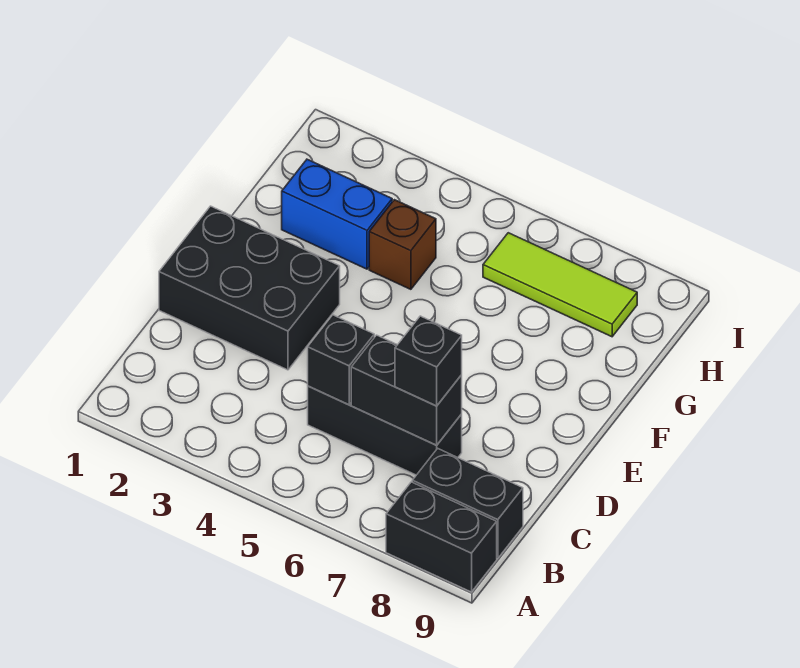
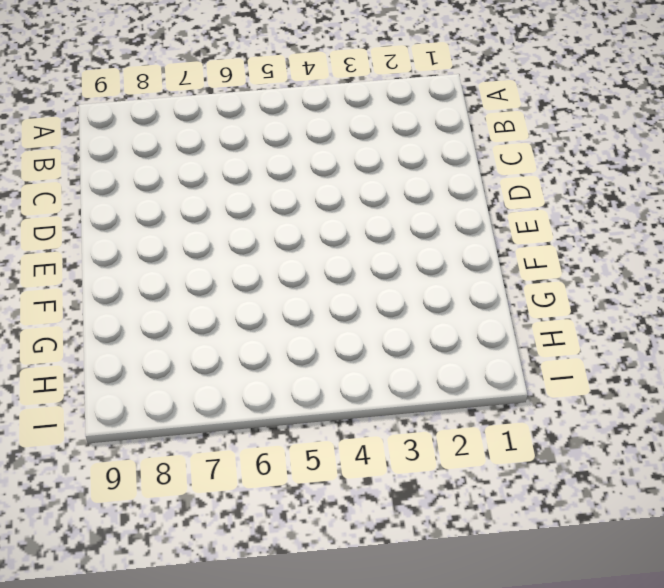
none -> black 1x2 brick [386,482,497,592]
none -> black 1x2 brick [412,448,523,558]

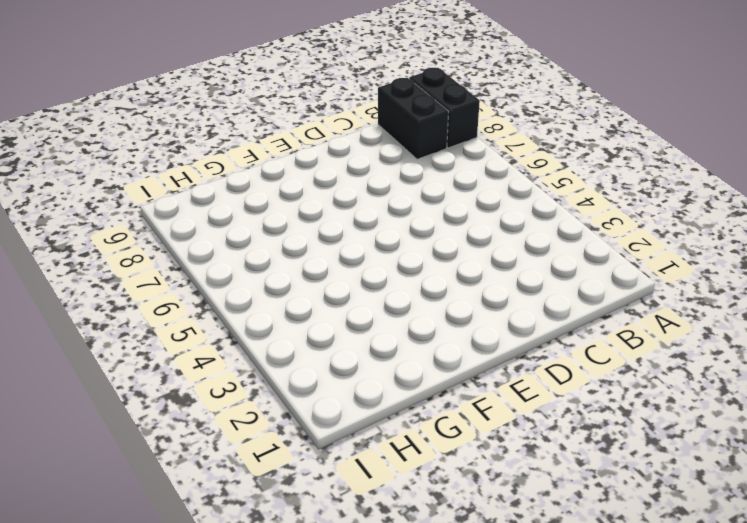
none -> black 1x3 brick [308,386,462,475]
none -> black 2x3 brick [159,206,340,370]

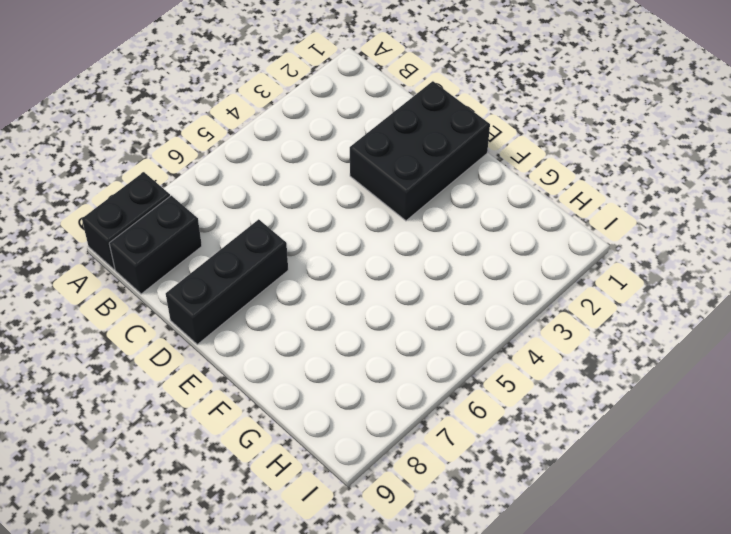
black 1x3 brick [166,219,288,344] -> black 1x3 brick moved to [308,386,462,475]
none -> blue 1x2 brick [282,159,392,269]
none -> brown 1x1 brick [369,200,436,289]

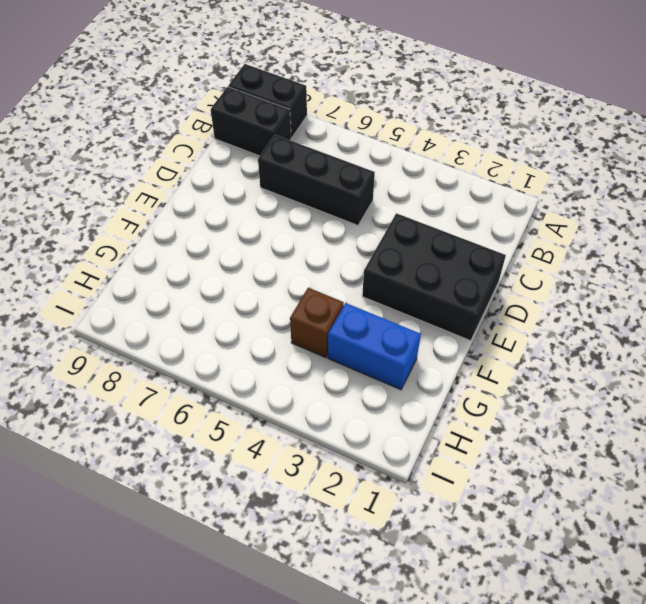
none -> lime 1x3 tile [483,233,637,337]
none -> black 1x1 brick [308,315,374,405]

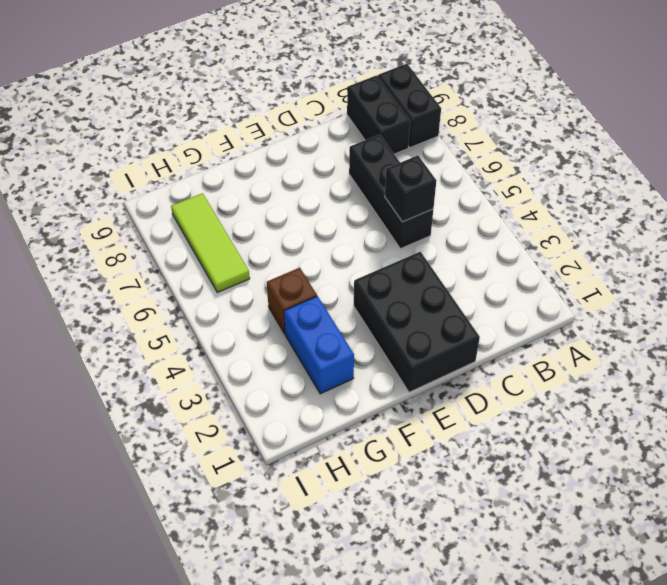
none -> black 1x2 brick [351,335,462,445]
none -> black 1x1 brick [395,316,462,406]

